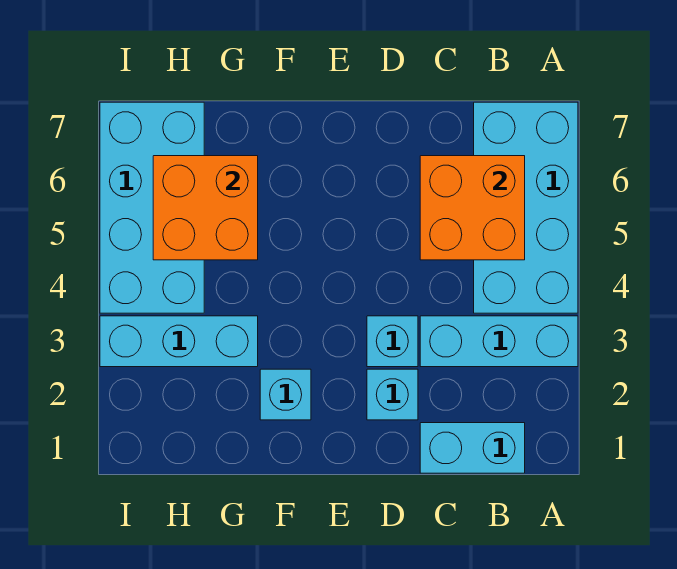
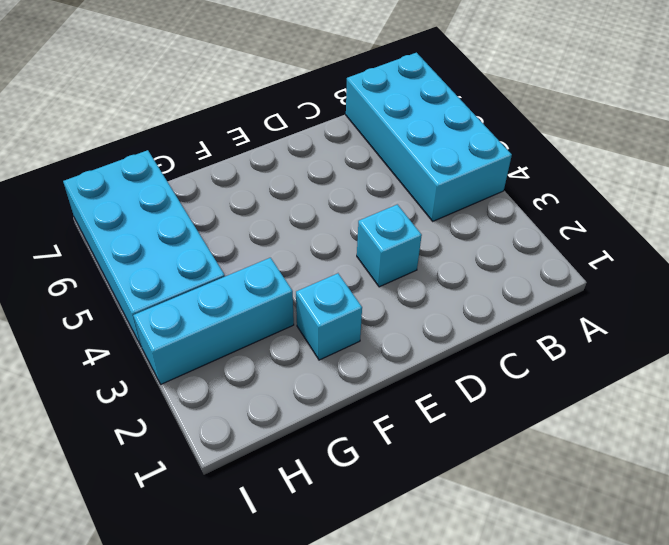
none -> cyan 1x3 brick [420,316,578,367]
none -> cyan 1x2 brick [420,423,525,473]

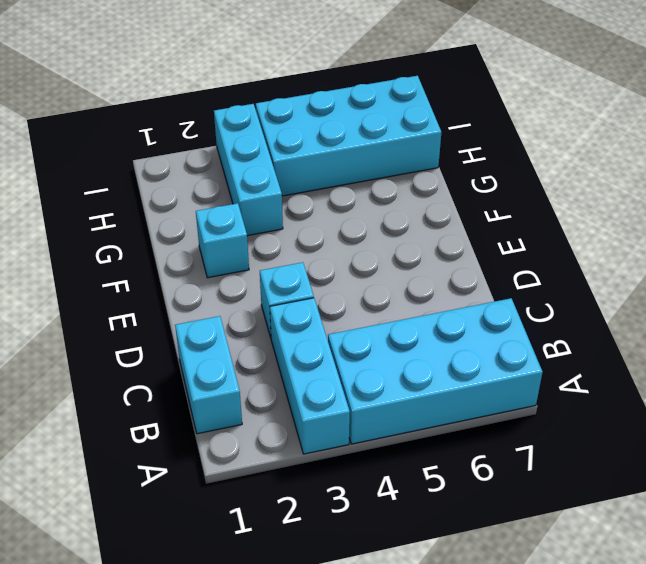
none -> cyan 1x1 brick [367,369,418,420]
none -> orange 2x2 brick [420,156,525,260]

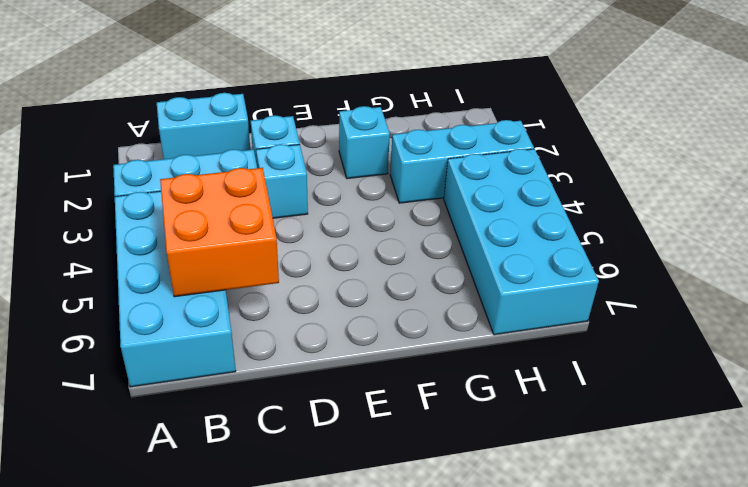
none -> orange 2x2 brick [153,156,258,260]

